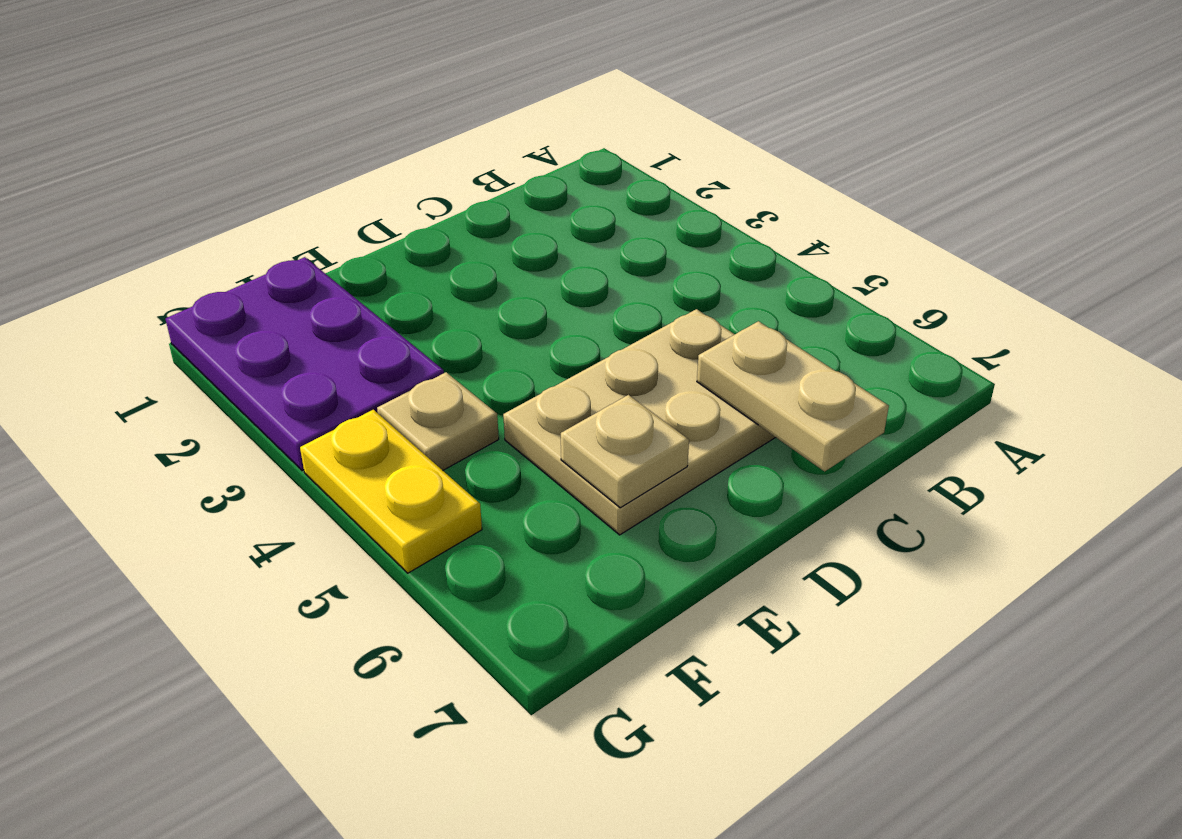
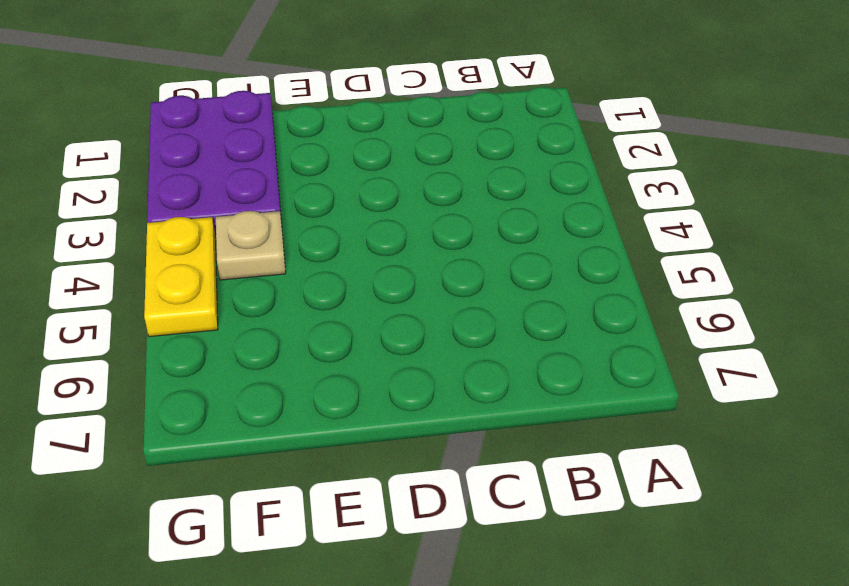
none -> tan 2x3 plate [503,309,776,535]
none -> tan 1x2 plate [697,321,889,471]

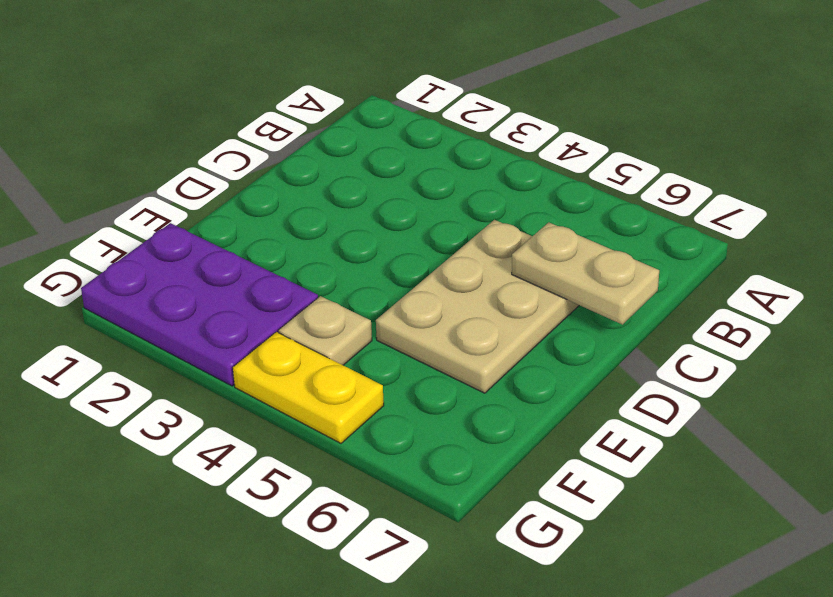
none -> tan 1x1 plate [561,395,689,508]

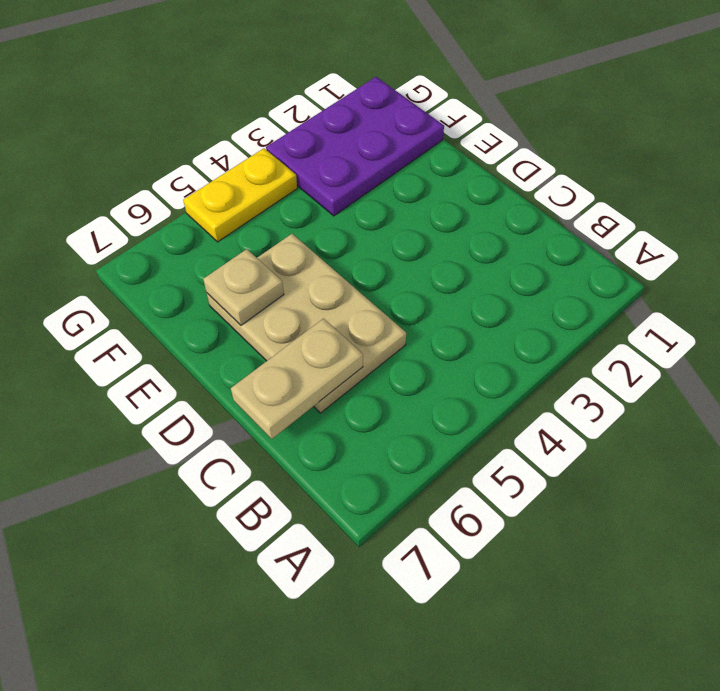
none -> tan 1x1 plate [377,372,499,470]

